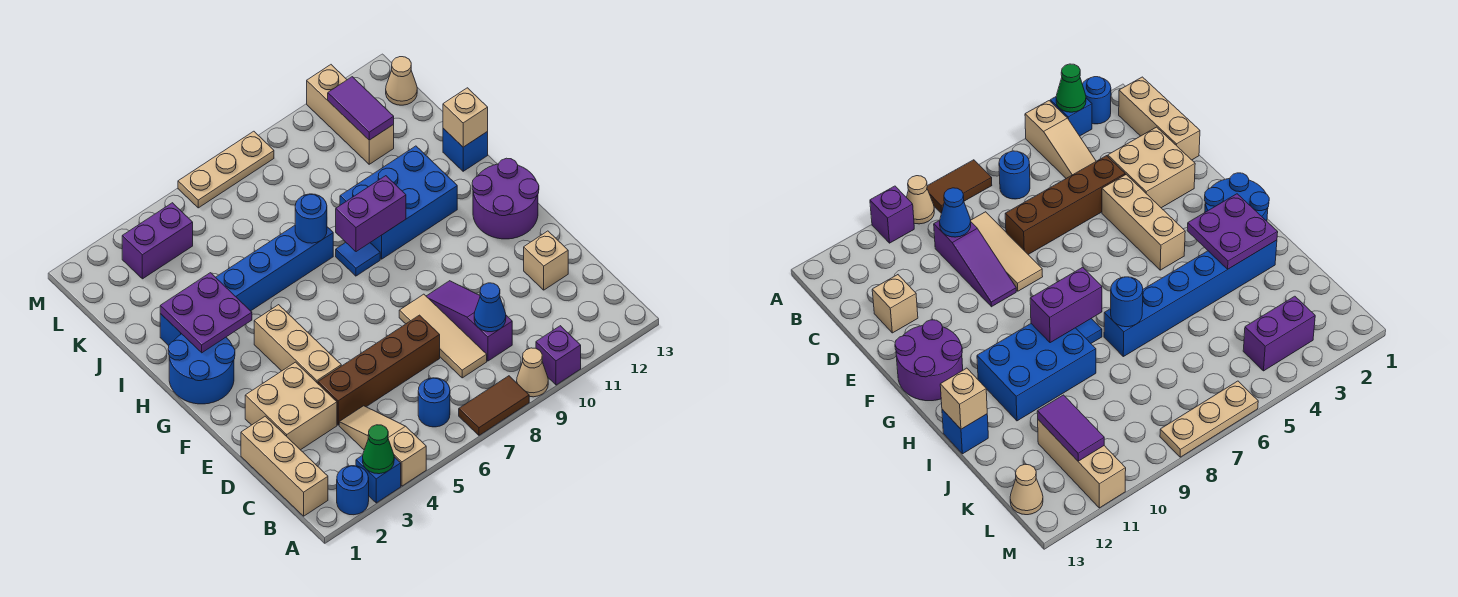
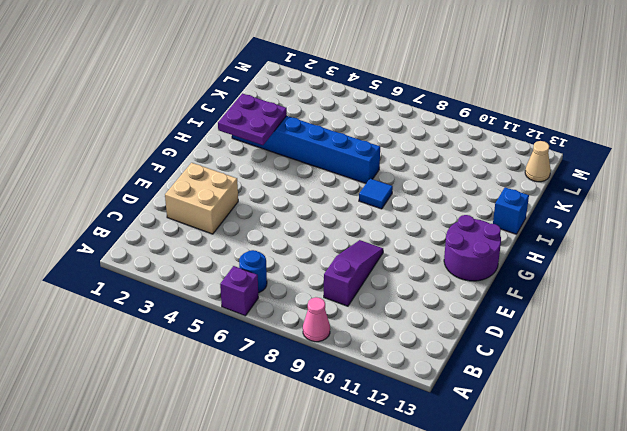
purple 1x1 brick [220,266,258,316] -> purple 1x1 brick moved to [536,326,581,385]
pink 1x1 cone [303,297,330,342] -> tan 1x1 cone [517,348,548,397]
none -> blue 1x1 round brick [337,466,369,515]
none -> blue 1x1 brick [356,455,401,503]
none -> tan 1x3 slope [339,406,426,486]
none -> brown 1x2 tile [459,376,529,435]

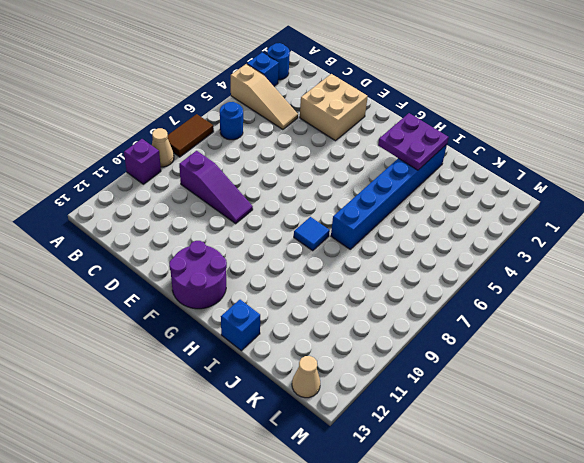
none -> tan 1x3 brick [241,416,328,516]
none -> tan 1x3 tile [399,294,487,378]
none -> brown 1x4 brick [318,315,440,425]
none -> tan 1x1 brick [524,231,568,290]

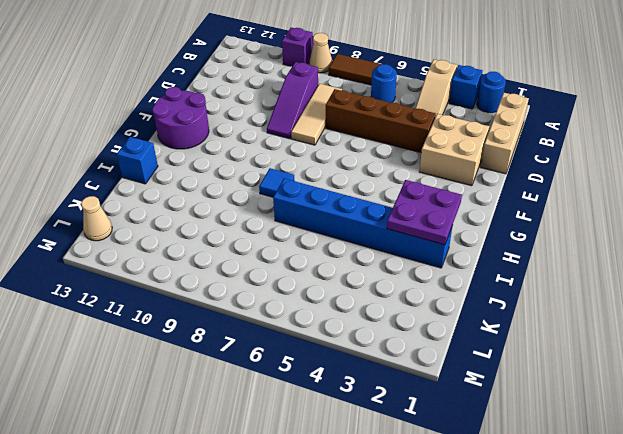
none -> tan 1x1 brick [524,231,568,290]
none -> tan 1x3 brick [254,305,341,383]
none -> blue 2x2 round brick [168,334,235,404]
none -> blue 2x3 brick [340,146,457,259]

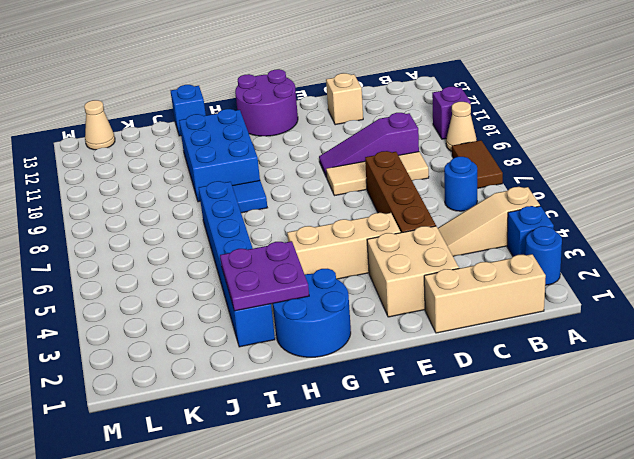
none -> tan 1x3 brick [307,65,394,164]
none -> purple 1x2 brick [122,203,193,279]
none -> tan 1x3 plate [178,131,274,208]
none -> green 1x1 cone [363,425,394,474]

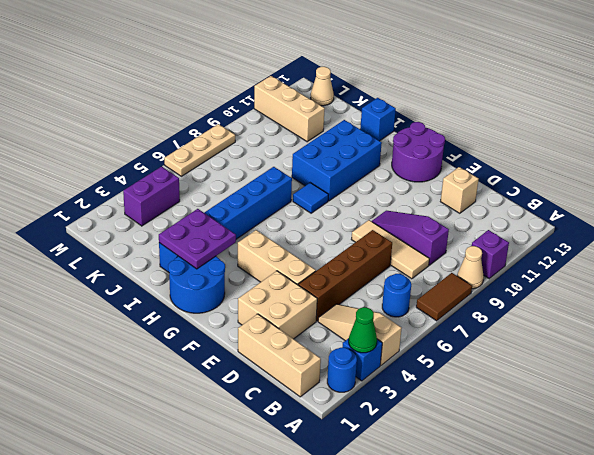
none -> blue 1x1 cone [474,283,506,332]
none -> purple 1x2 brick [336,176,406,252]
none -> blue 1x1 round brick [295,194,327,243]
none -> tan 1x1 brick [443,88,488,147]

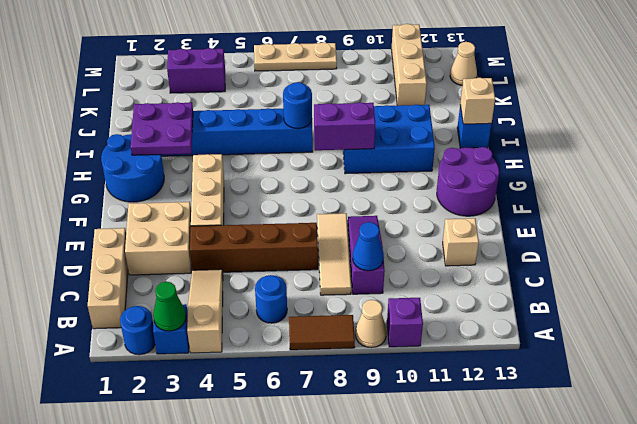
none -> blue 1x1 tile [336,243,380,276]
none -> purple 1x2 tile [328,77,394,140]

